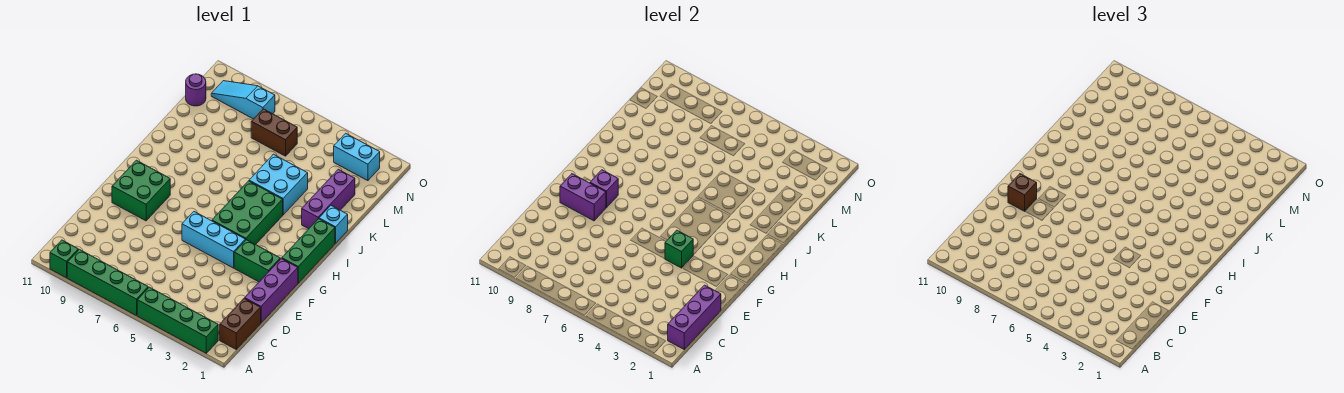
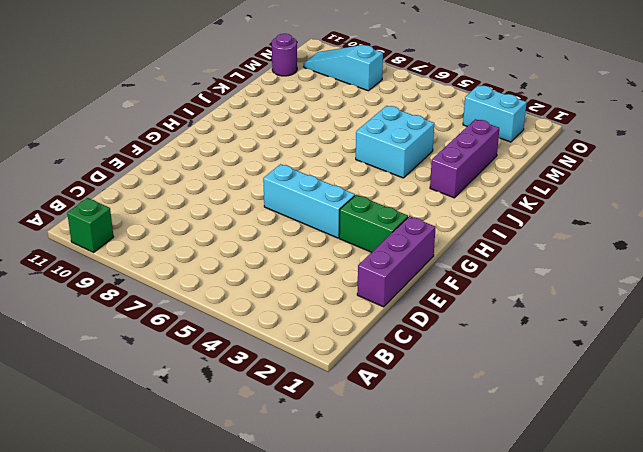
none -> green 1x4 brick [137,287,218,353]
none -> green 1x4 brick [67,249,148,316]
none -> brown 1x2 brick [220,298,261,349]

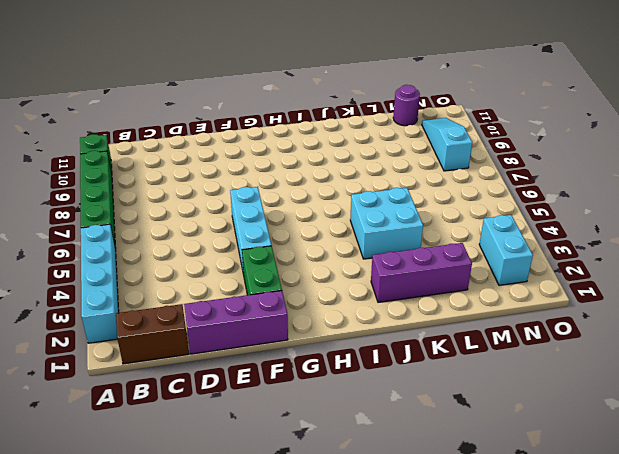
cyan 1x4 brick [81,224,119,343] -> green 1x4 brick [137,287,218,353]
none -> green 2x2 brick [112,160,170,221]
none -> green 1x3 brick [282,219,335,283]
none -> green 2x3 brick [212,181,283,245]

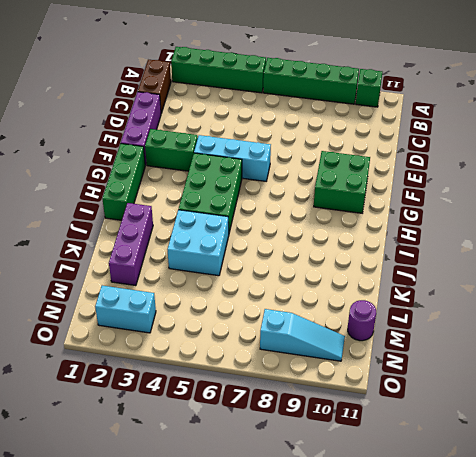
none -> cyan 1x1 brick [319,206,348,243]
none -> brown 1x2 brick [251,109,297,156]
none -> purple 1x3 brick [668,285,721,349]

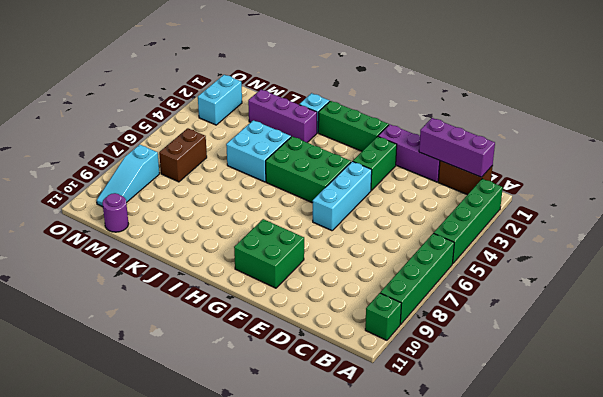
none -> green 1x1 brick [665,230,693,268]
none -> purple 1x2 brick [560,174,606,221]
none -> purple 1x1 brick [590,170,618,208]

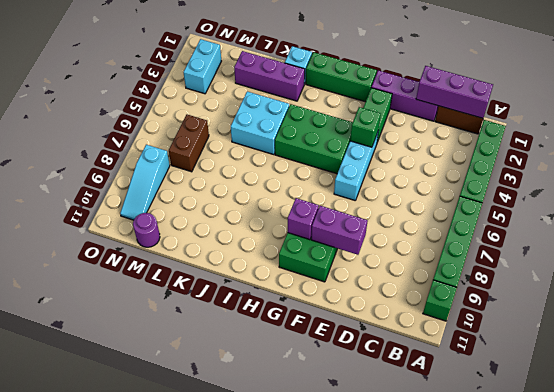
purple 1x2 brick [311,206,368,255] -> purple 1x2 brick turned to [560,174,606,221]
none -> brown 1x1 brick [1008,174,1037,211]

